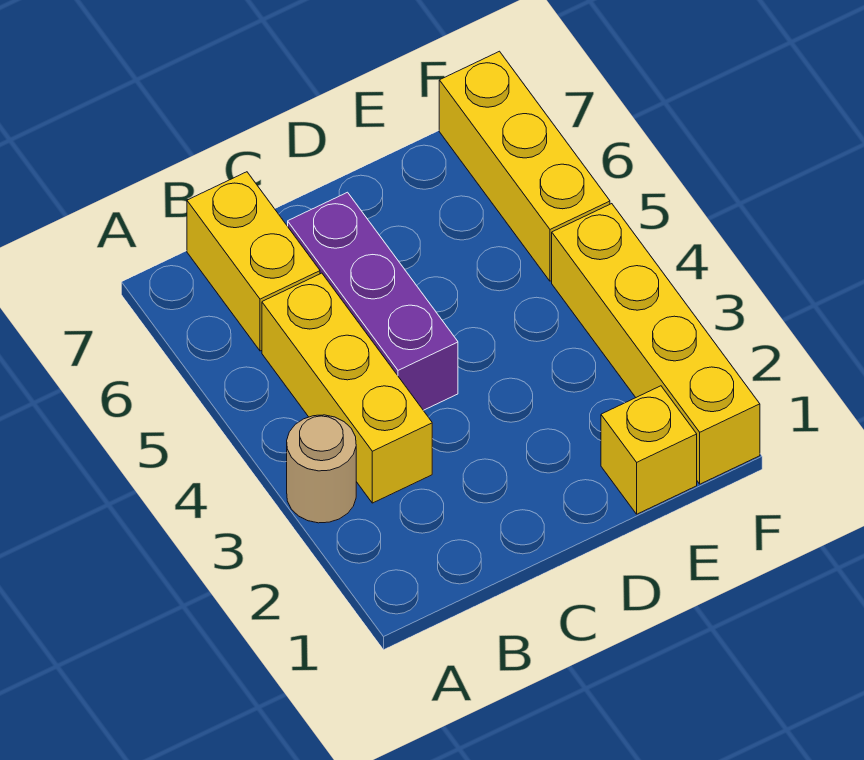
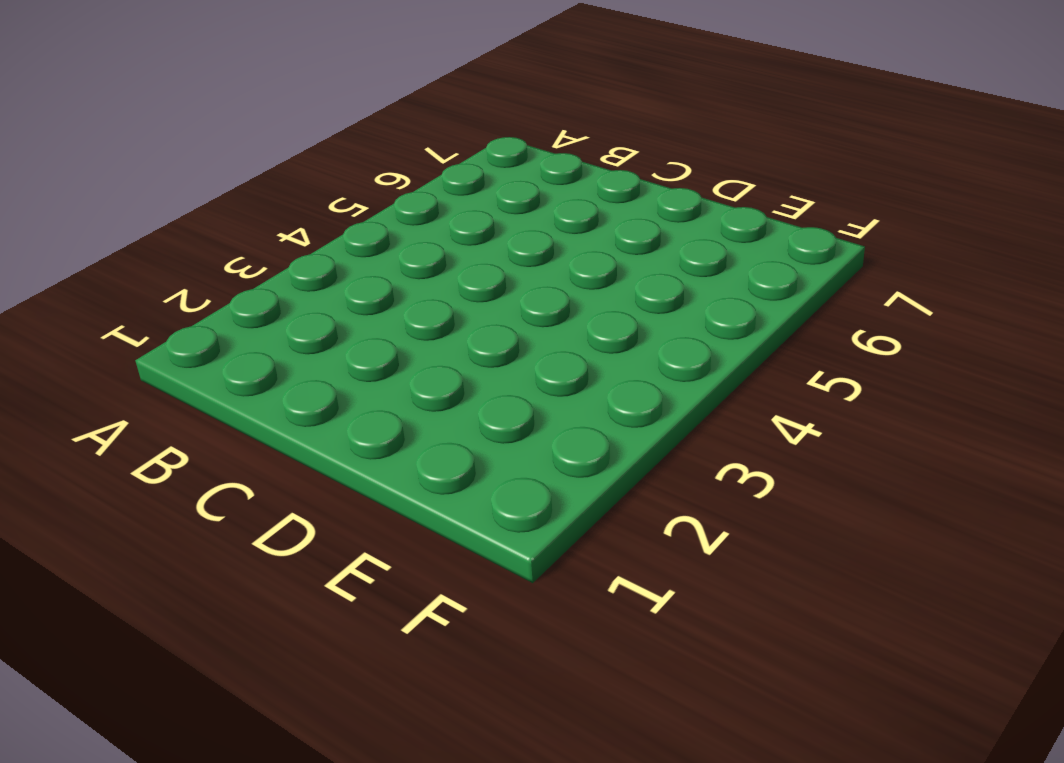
none -> tan 1x1 round brick [287,415,356,523]
none -> yellow 1x3 brick [262,273,432,503]

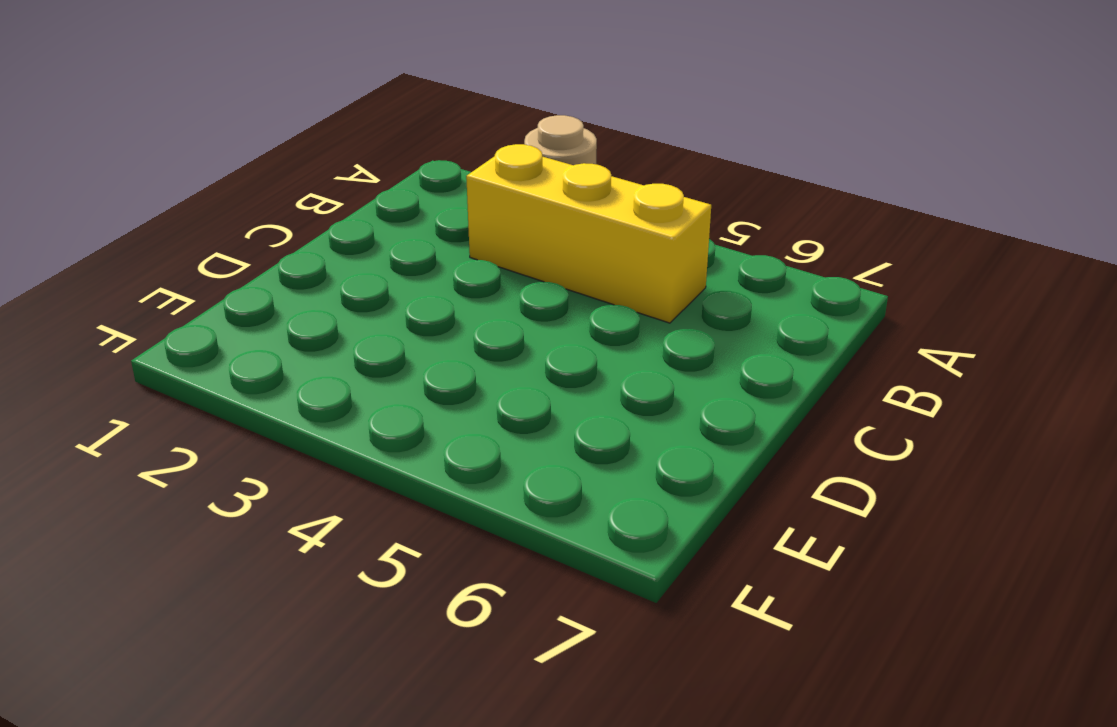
none -> yellow 1x2 brick [187,172,320,351]
none -> purple 1x3 brick [288,192,458,410]

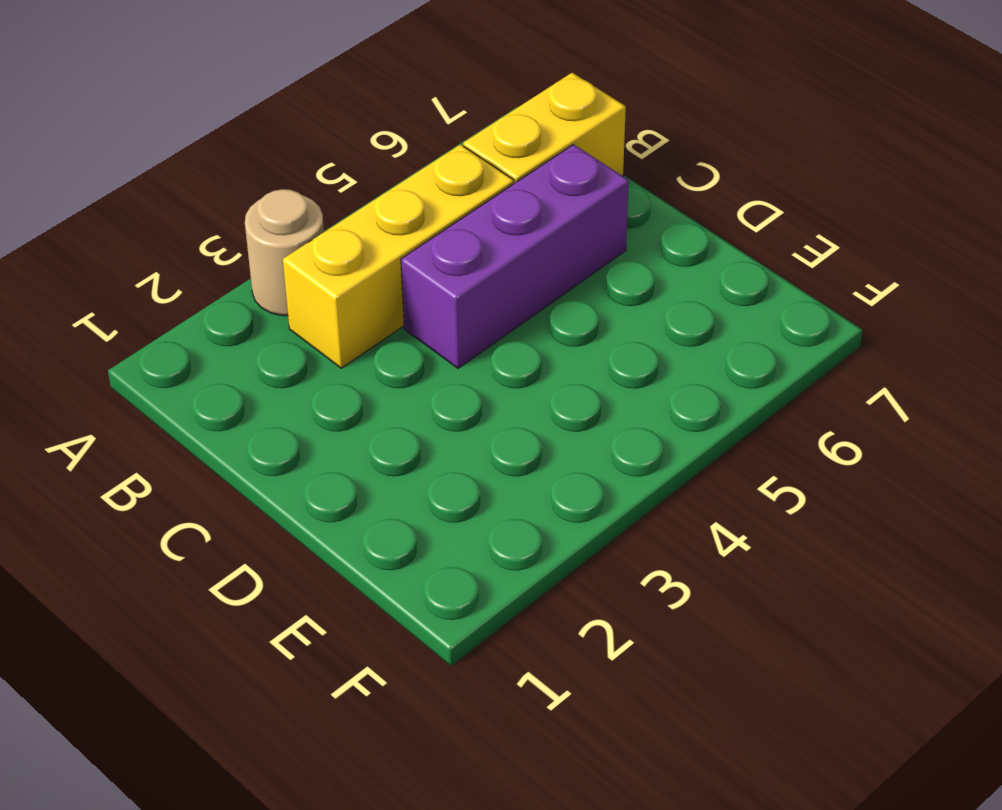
none -> yellow 1x1 brick [601,386,697,514]
none -> yellow 1x4 brick [552,204,760,484]

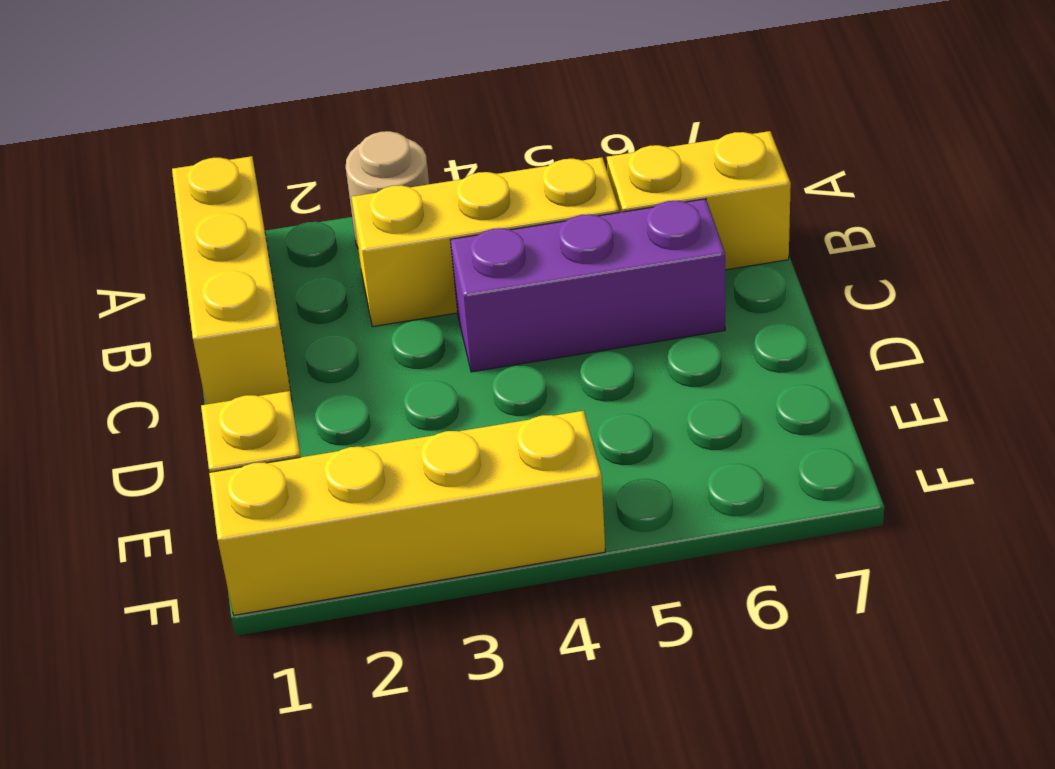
yellow 1x3 brick [172,156,292,404] -> yellow 1x3 brick turned to [439,51,610,281]

